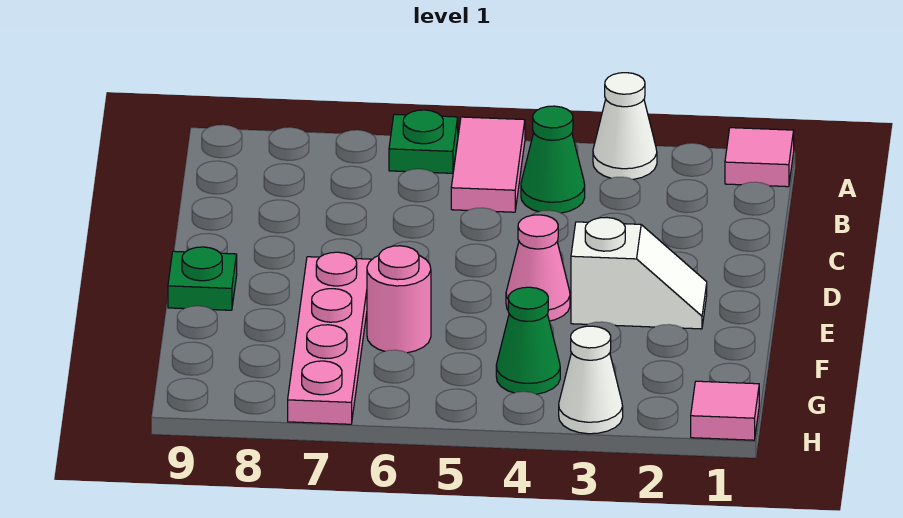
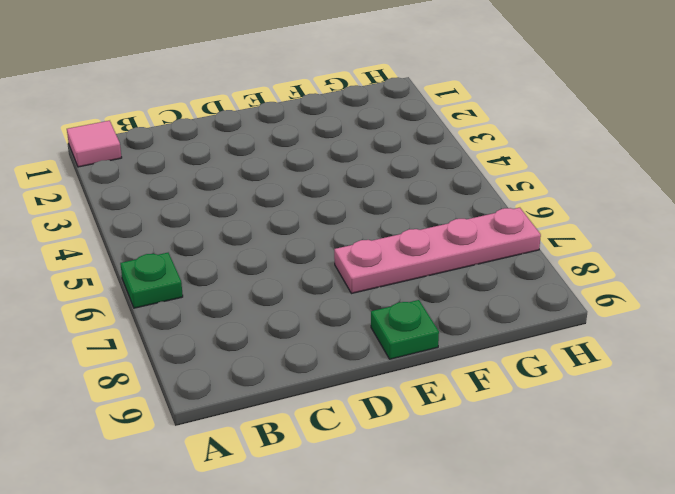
none -> white 1x1 cone [593,73,657,179]
none -> pink 1x2 tile [451,117,525,212]
none -> green 1x1 cone [521,106,585,213]

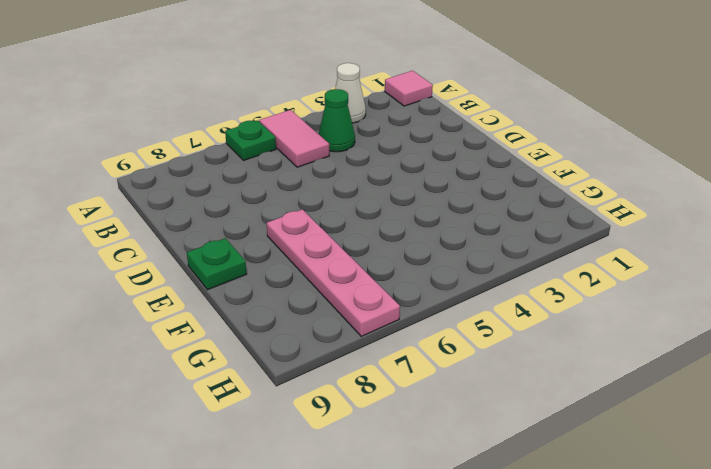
none -> white 1x2 slope [571,217,707,329]
none -> pink 1x1 cone [506,215,570,321]
none -> pink 1x1 round brick [367,246,431,353]

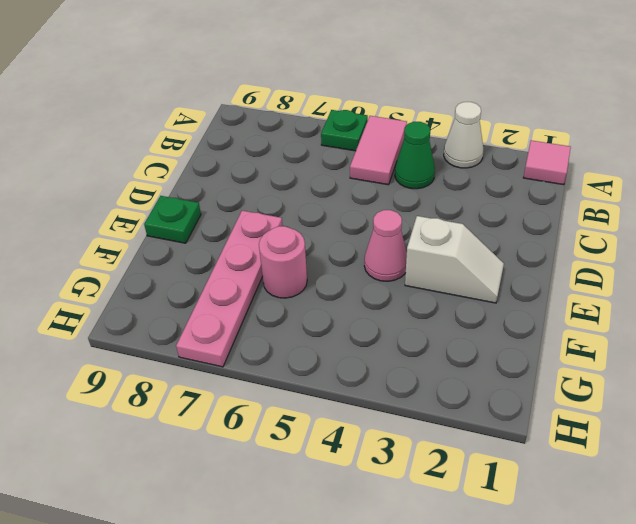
none -> green 1x1 cone [496,287,560,394]
none -> pink 1x1 tile [691,381,759,440]
none -> white 1x1 cone [559,326,623,434]

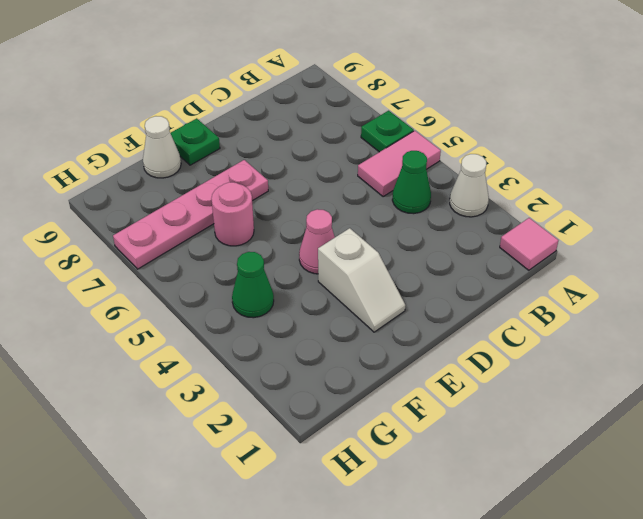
white 1x1 cone [143,116,181,178] -> white 1x1 cone moved to [559,326,623,434]
none -> pink 1x1 tile [691,381,759,440]

